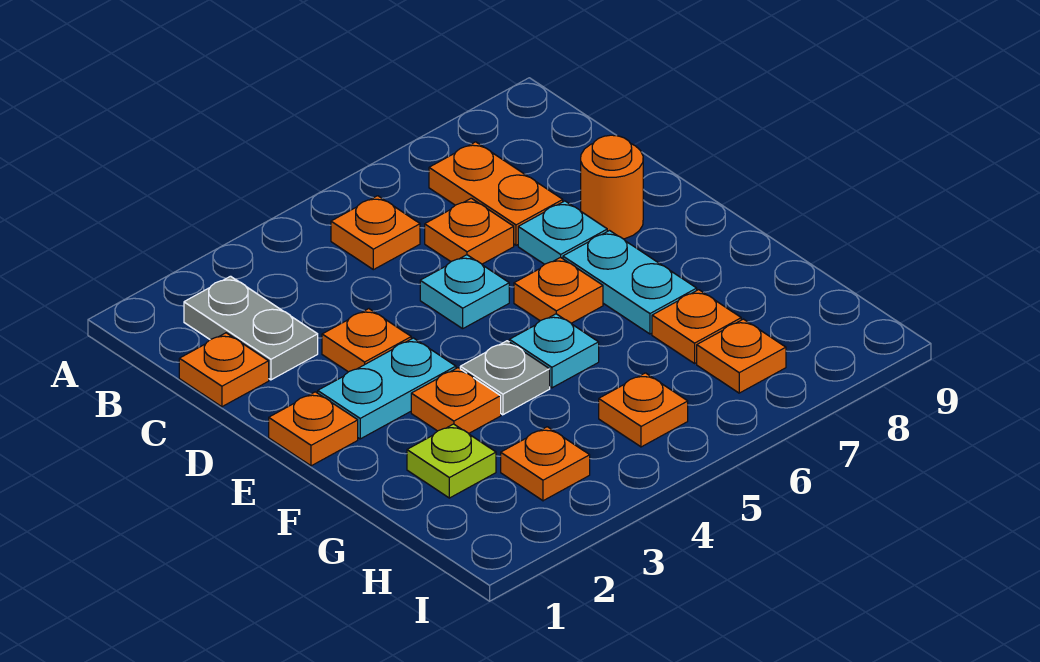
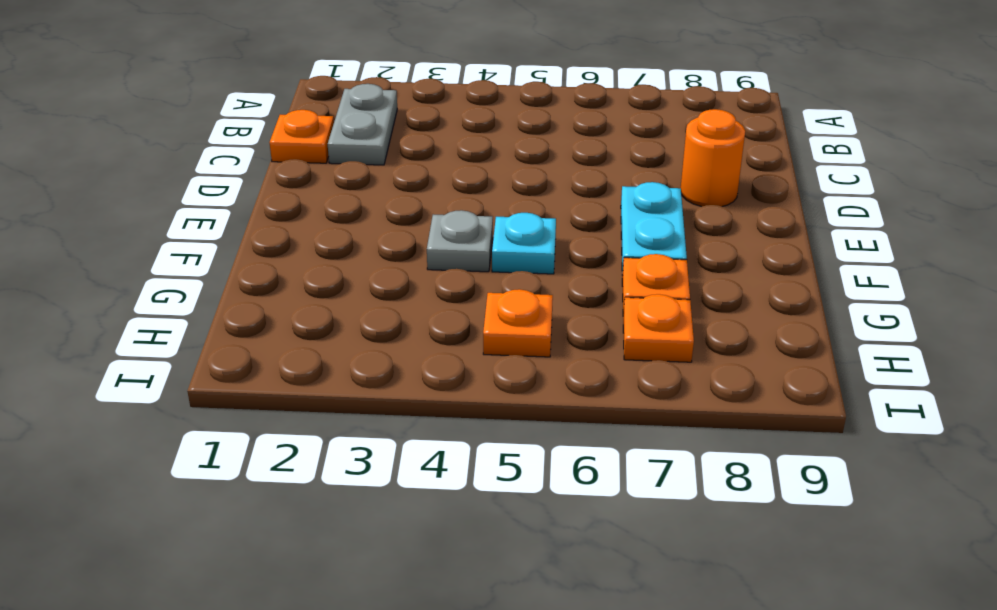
none -> orange 1x1 plate [331,196,420,270]
none -> orange 1x2 plate [429,142,563,245]
none -> orange 1x1 plate [425,198,514,264]

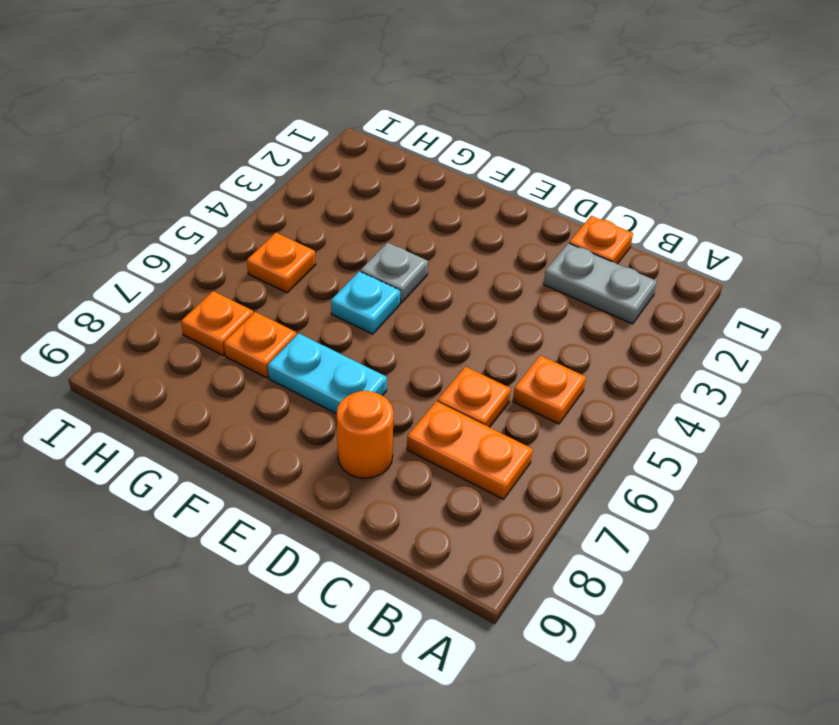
none -> orange 1x1 plate [322,309,411,372]
none -> cyan 1x1 plate [420,255,509,329]
none -> cyan 1x1 plate [518,201,607,264]

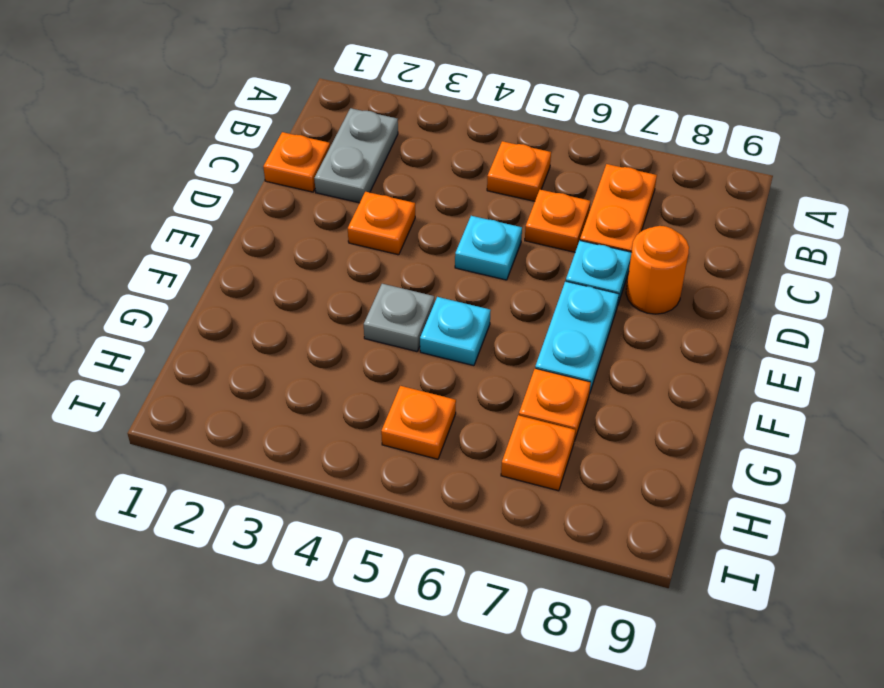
none -> orange 1x1 plate [269,392,358,466]
none -> cyan 1x2 plate [318,338,456,439]
none -> orange 1x1 plate [514,257,603,323]

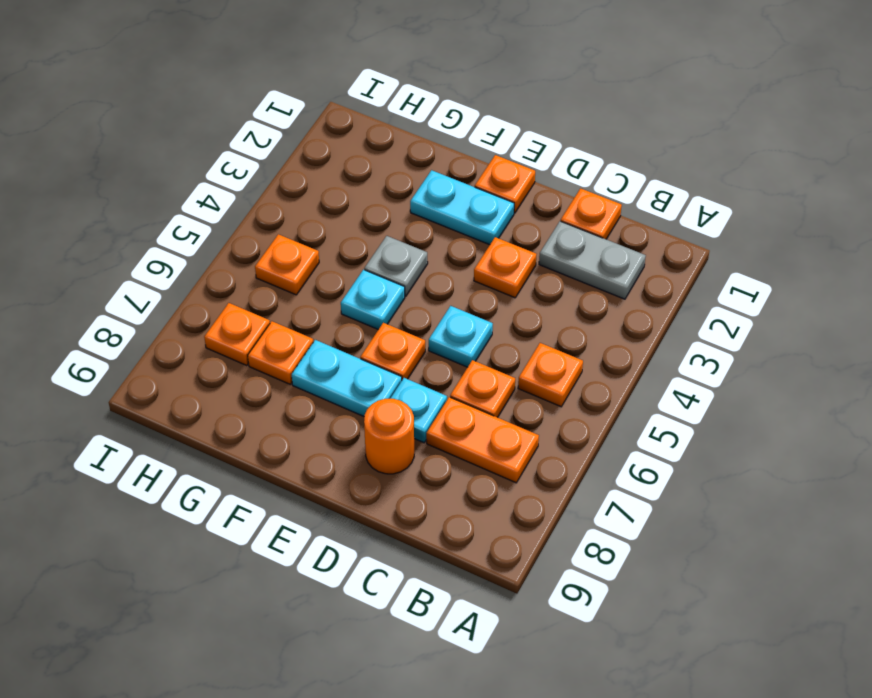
cyan 1x2 plate [410,170,514,245] -> cyan 1x2 plate turned to [318,338,456,439]
none -> orange 1x1 plate [411,368,501,433]
none -> lime 1x1 plate [407,424,496,498]
none -> orange 1x1 plate [501,427,590,501]

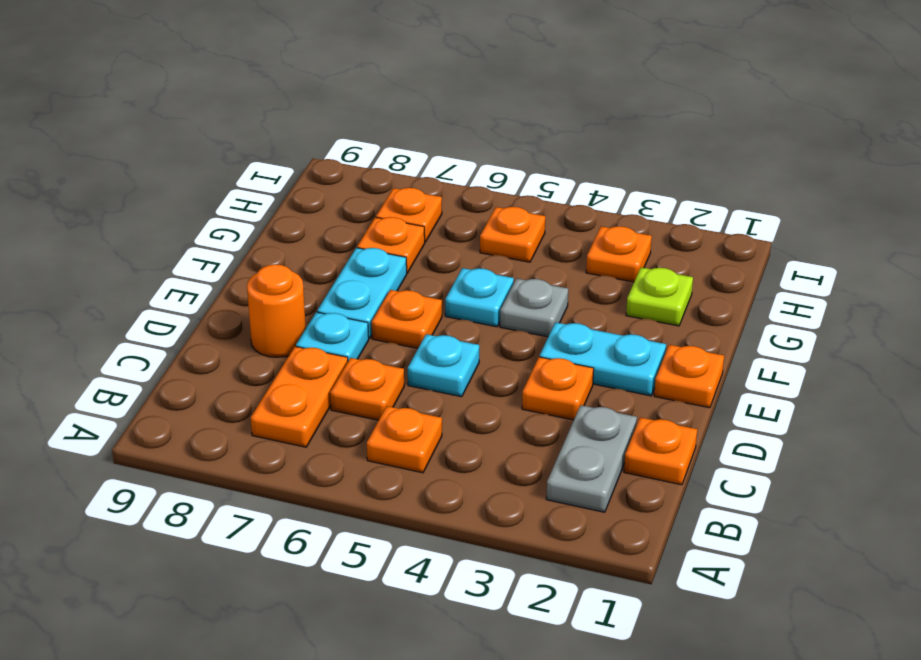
none -> orange 1x1 plate [411,368,501,433]

